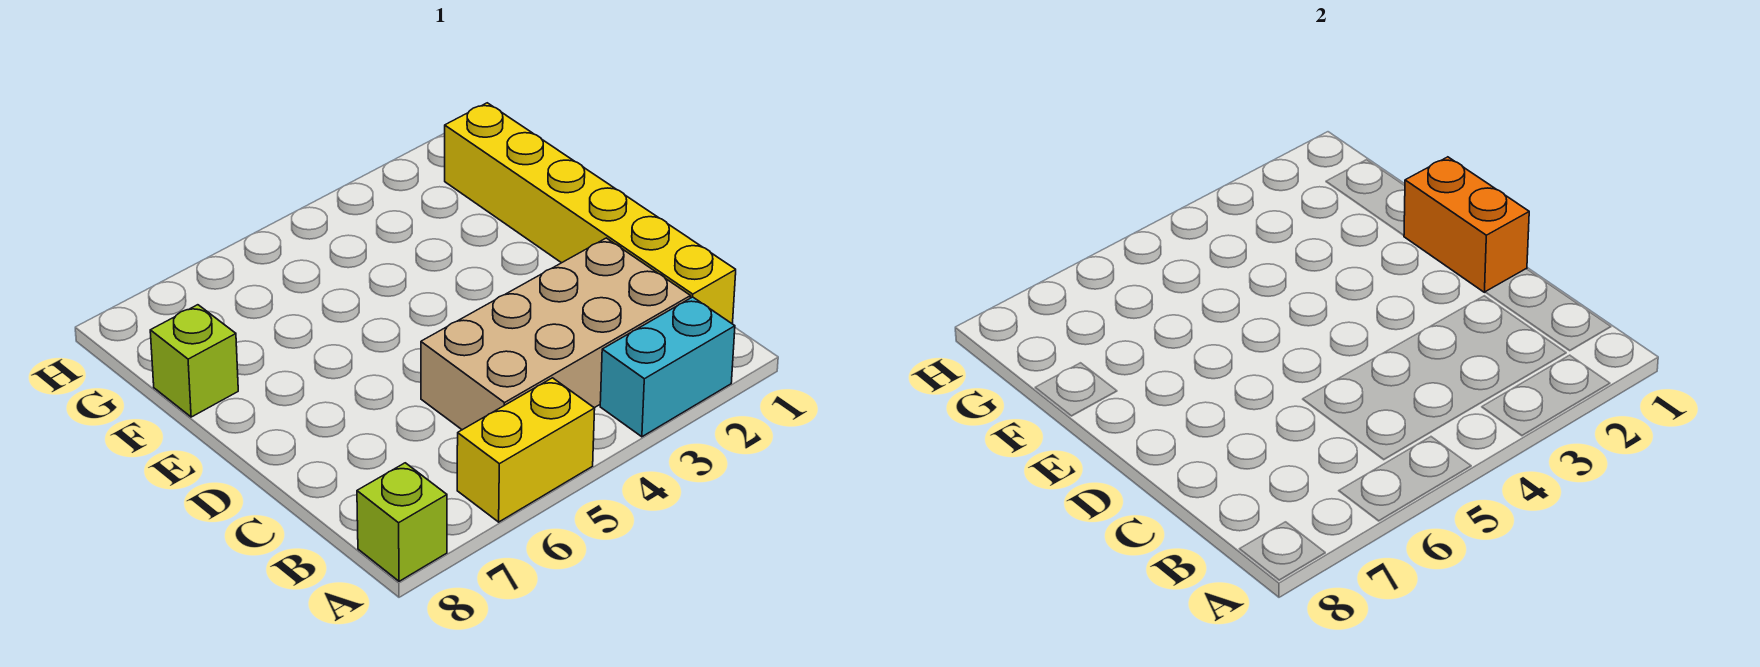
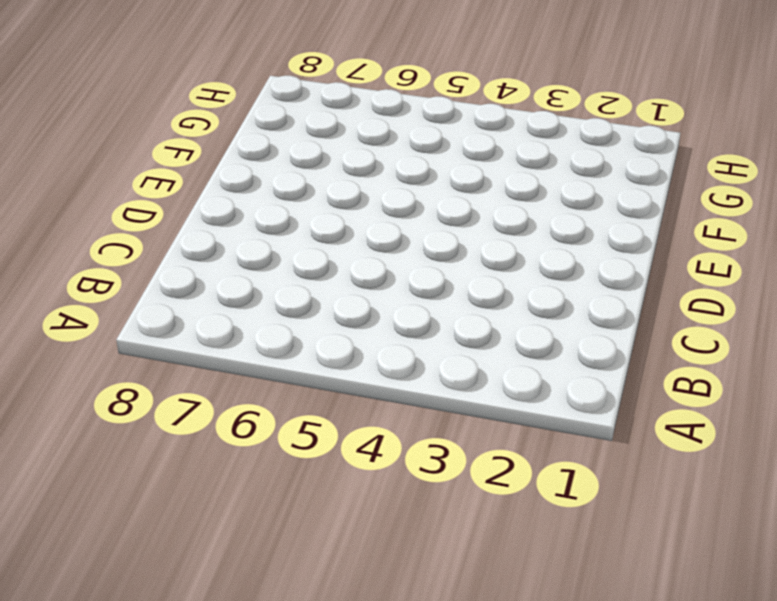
none -> cyan 1x2 brick [600,297,735,437]
none -> yellow 1x2 brick [457,378,595,522]

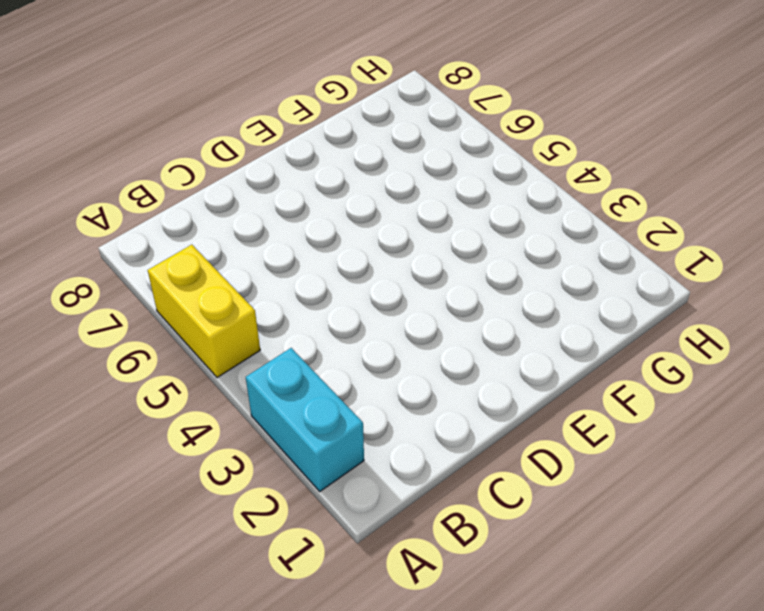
none -> lime 1x1 brick [357,463,447,581]
none -> yellow 1x6 brick [445,103,736,324]

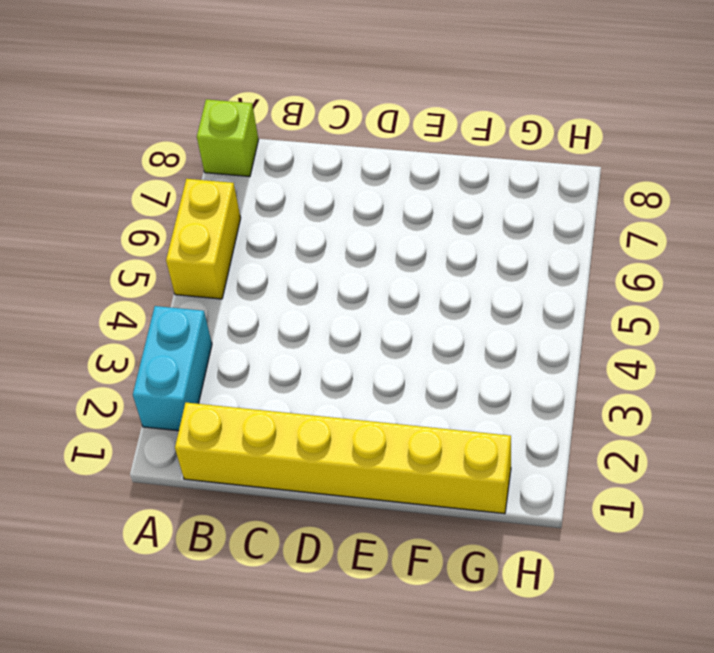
none -> tan 2x4 brick [421,238,691,430]
none -> lime 1x1 brick [150,305,238,417]

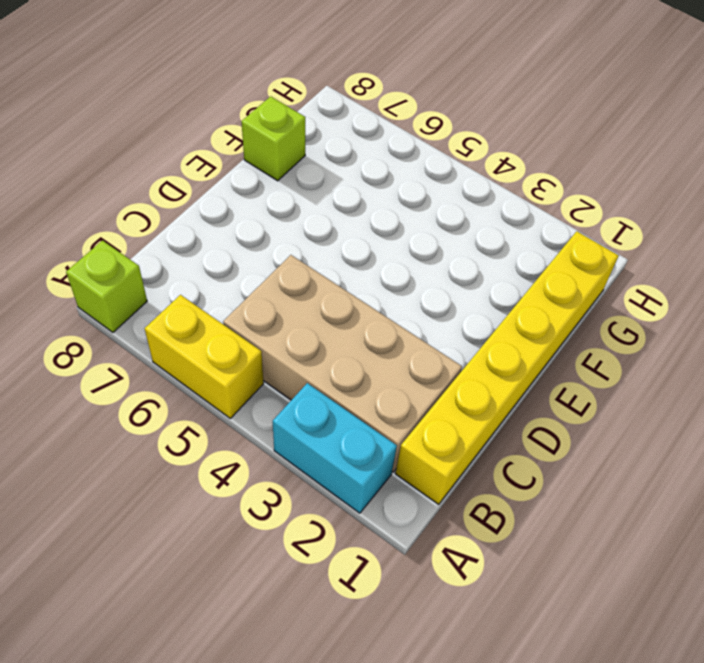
none -> orange 1x2 brick [1404,157,1529,292]

